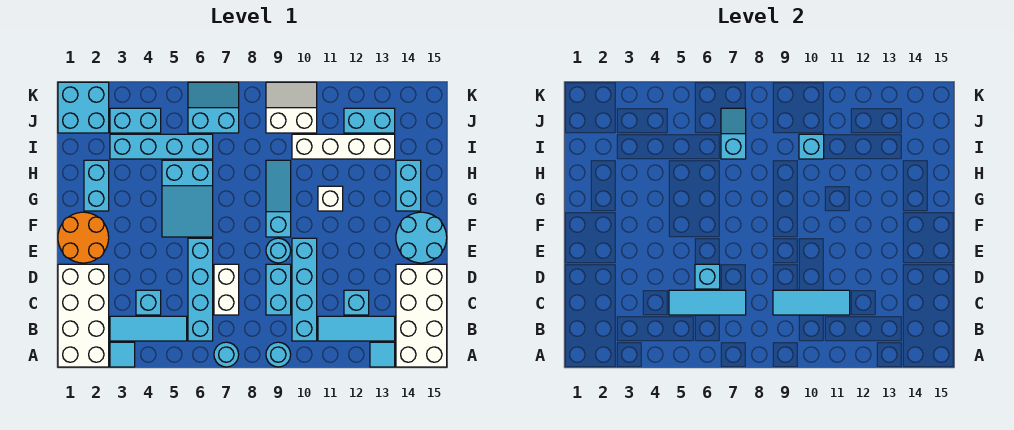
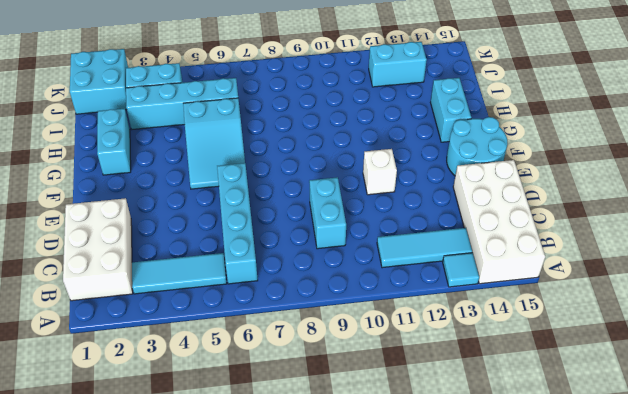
white 2x3 brick [63,198,133,301] -> white 2x4 brick [58,264,109,367]
white 1x1 brick [363,149,397,195] -> white 1x1 brick moved to [318,186,343,211]
none -> cyan 1x1 tile [110,342,135,367]
none -> cyan 1x1 round brick [214,342,239,367]
none -> cyan 1x1 round brick [266,342,291,367]
none -> cyan 1x4 brick [292,238,317,341]

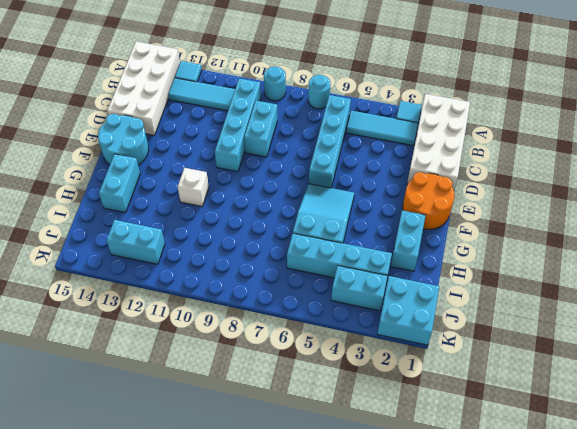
none -> cyan 1x1 brick [136,290,161,315]
none -> white 1x2 brick [214,264,239,315]
none -> cyan 1x1 brick [344,290,369,315]
none -> cyan 1x1 round brick [266,238,291,263]

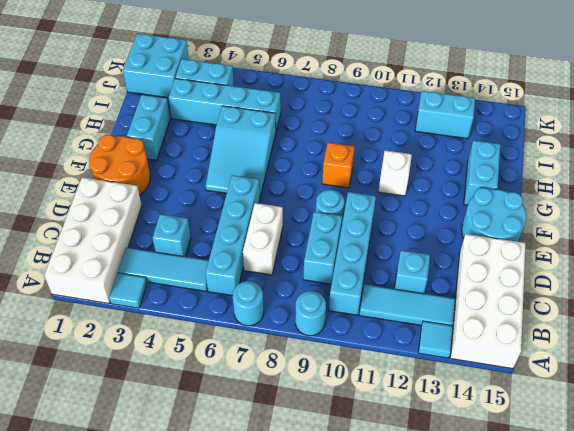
orange 1x1 brick [322,143,355,188] -> cyan 1x3 slope [266,160,291,237]
none -> white 1x4 brick [292,134,395,159]
none -> cyan 2x2 slope [188,82,239,133]
none -> white 2x2 slope [266,82,317,133]
none -> cyan 1x3 tile [669,290,746,315]

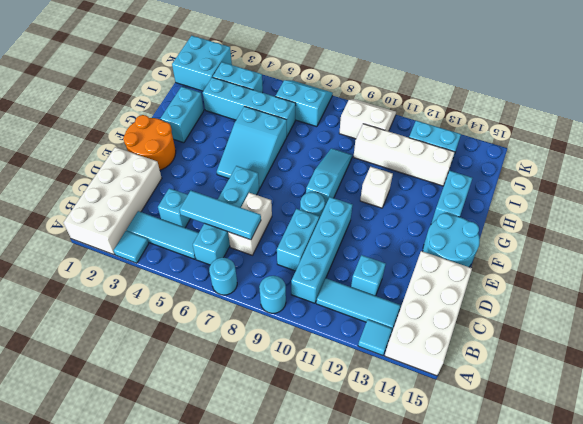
none -> cyan 1x3 tile [773,290,850,315]
none -> cyan 1x1 brick [695,264,720,289]
none -> cyan 1x2 slope [721,108,746,159]
none -> cyan 1x1 brick [799,134,824,159]

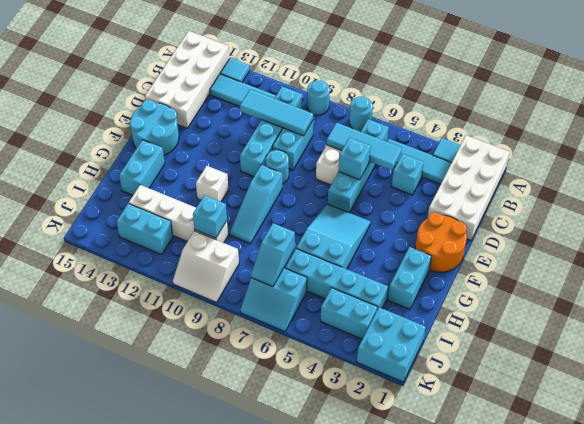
none -> cyan 1x1 brick [344,290,369,315]

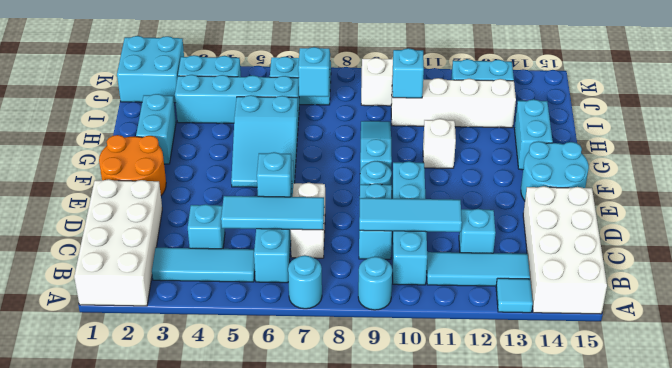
none -> cyan 1x1 tile [110,342,135,367]

